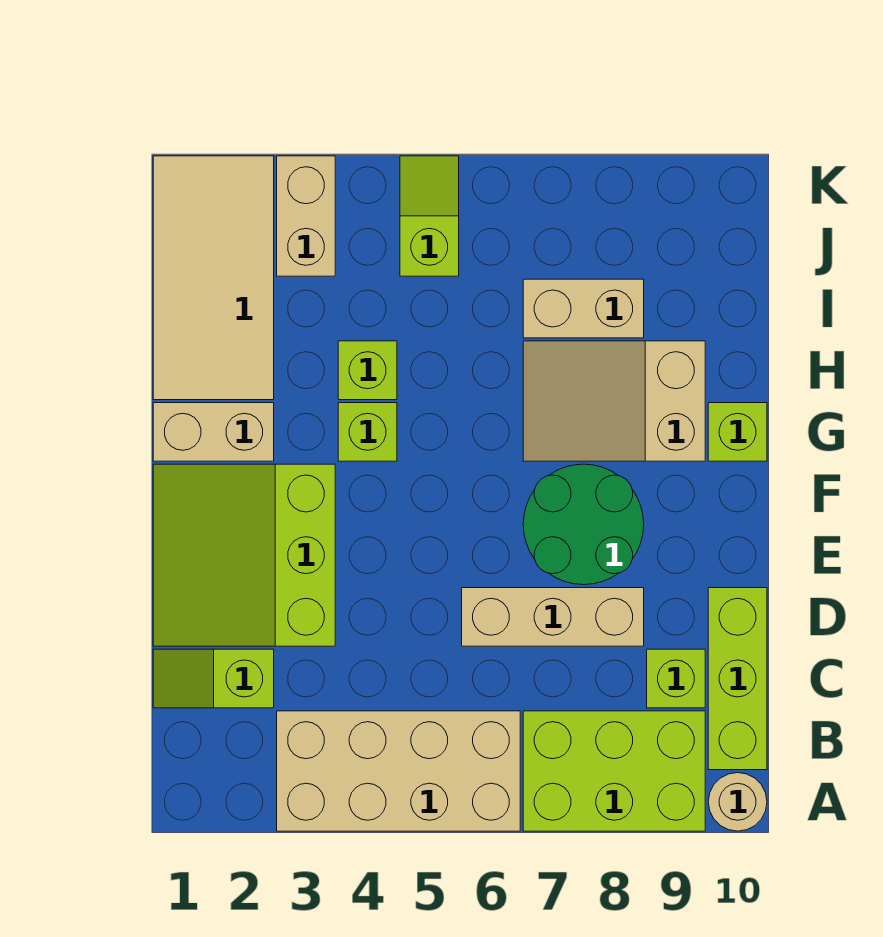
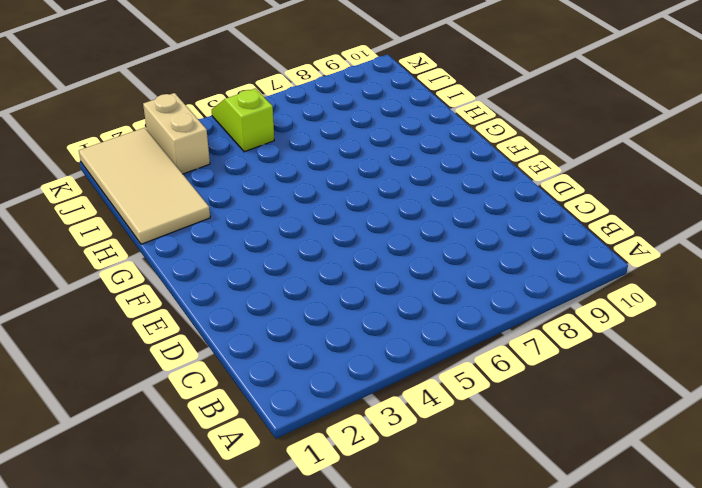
none -> tan 2x4 brick [277,711,520,831]
none -> lime 2x3 brick [523,711,705,831]
none -> tan 1x1 round brick [708,773,767,831]

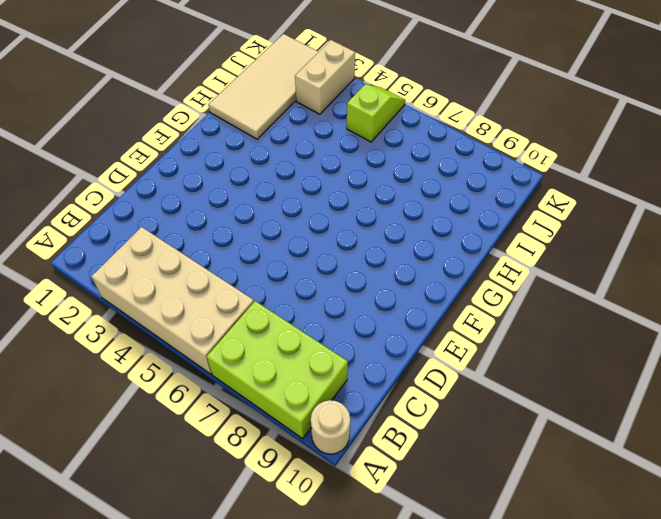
none -> lime 1x3 brick [708,588,767,770]
none -> lime 1x2 slope [153,649,274,708]
none -> lime 1x1 brick [647,649,705,708]

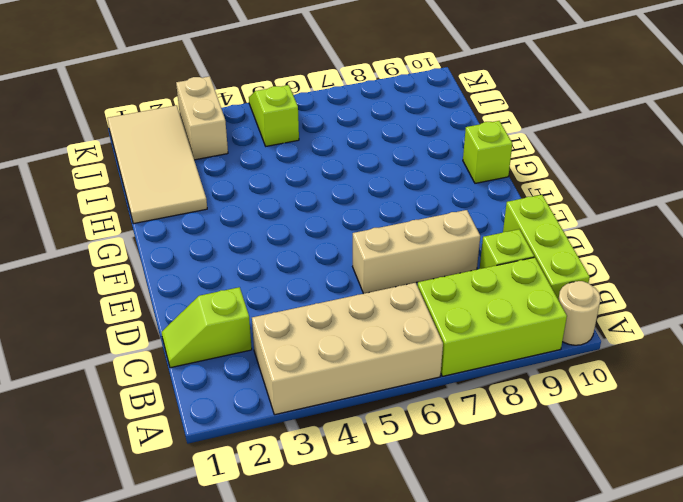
none -> lime 3x3 slope [153,464,335,646]
none -> green 2x2 round brick [523,464,644,585]
none -> tan 1x2 brick [153,403,274,461]

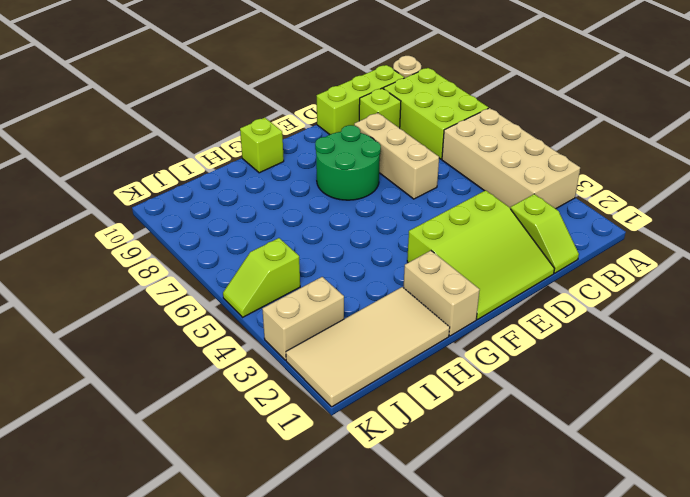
none -> lime 1x1 brick [338,403,397,461]
none -> tan 2x3 slope [523,341,705,461]
none -> lime 1x1 brick [338,341,397,400]

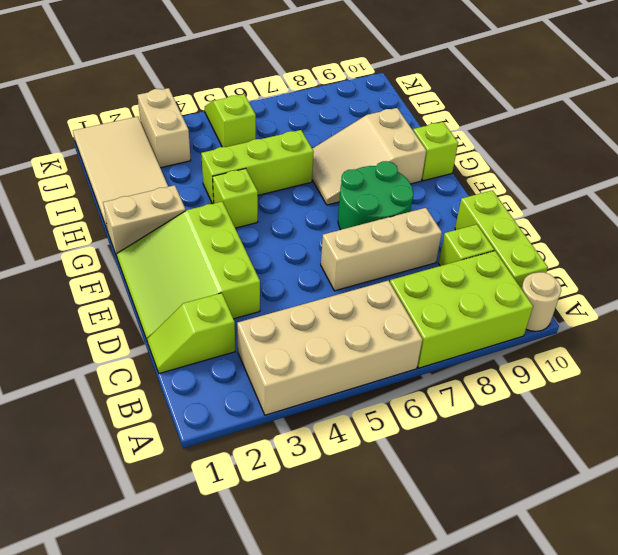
lime 1x3 brick [201,130,314,204] -> lime 1x1 brick [338,341,397,400]
none -> tan 1x2 brick [523,279,644,338]

